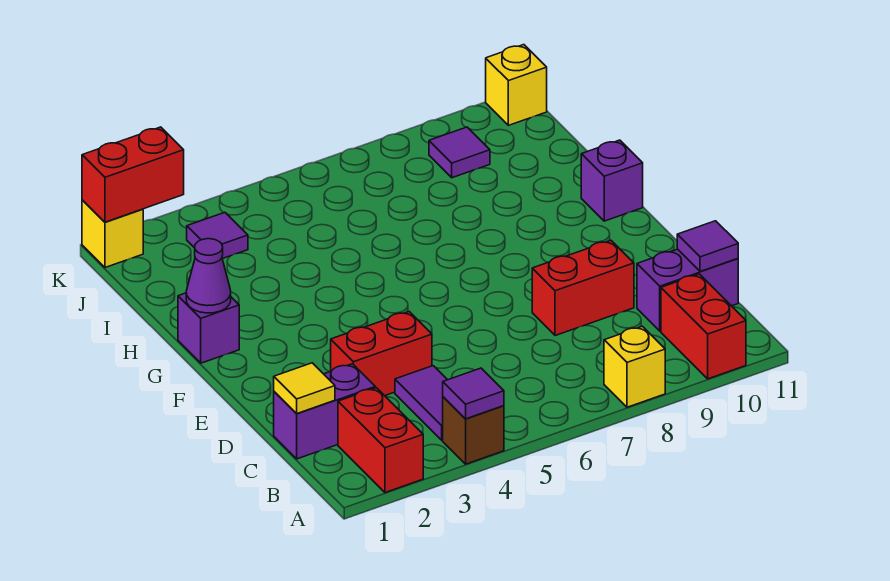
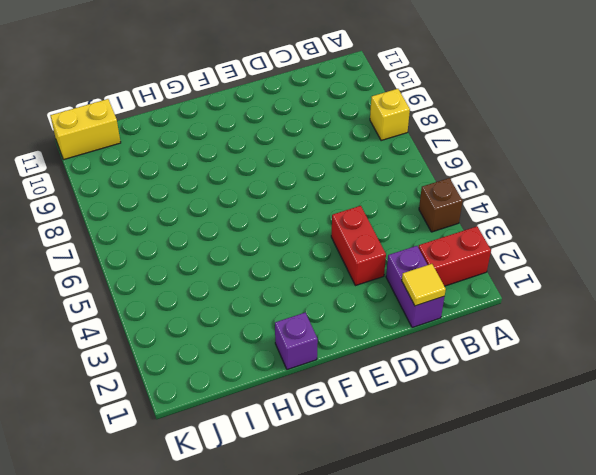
yellow 1x2 brick [50,99,121,160] -> yellow 1x1 brick [486,45,547,125]
none -> red 1x2 brick [661,274,746,379]
none -> purple 1x2 tile [395,366,447,440]
none -> purple 1x2 brick [637,249,738,331]

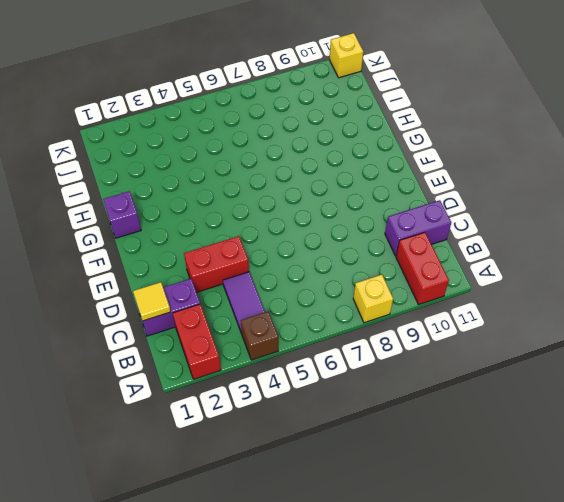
none -> red 1x2 brick [532,240,634,336]
none -> purple 1x1 brick [581,140,643,221]
none -> purple 1x1 tile [187,212,248,259]

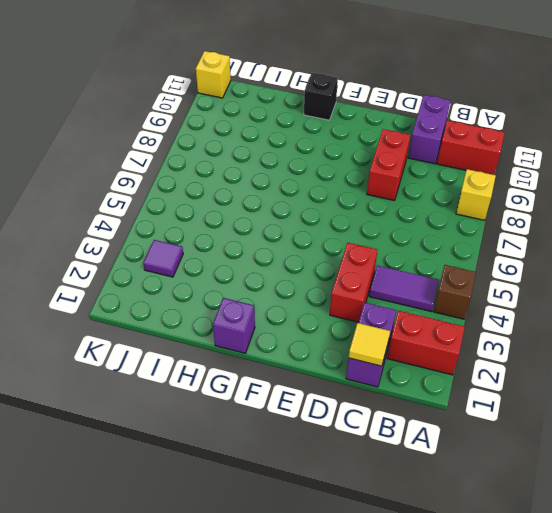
black 1x1 brick [304,73,338,120] -> purple 1x1 brick [581,140,643,221]
none -> purple 1x1 tile [429,127,490,178]
none -> yellow 1x1 brick [82,200,143,268]
none -> purple 1x1 tile [443,368,504,419]

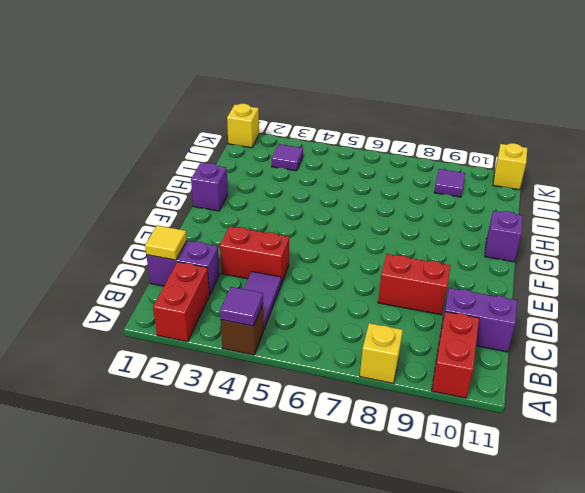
none -> purple 1x1 tile [677,221,738,272]
none -> purple 1x1 cone [186,239,231,313]
none -> red 1x2 brick [82,127,184,222]

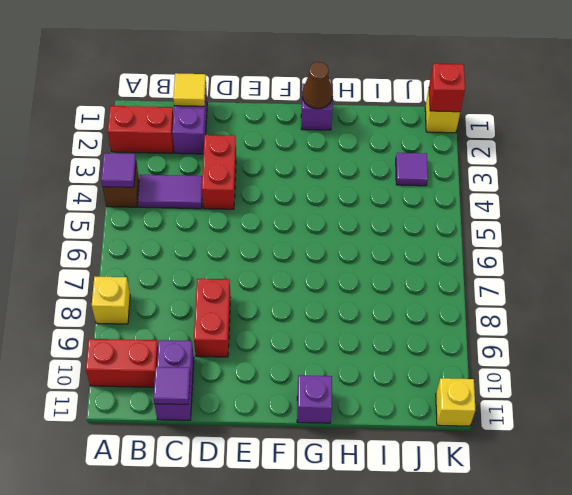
brown 1x1 cone [302,62,333,109] -> purple 1x1 cone [186,239,231,313]
red 1x1 brick [429,64,465,112] -> red 1x2 brick [82,127,184,222]
none -> purple 1x1 tile [429,127,490,178]

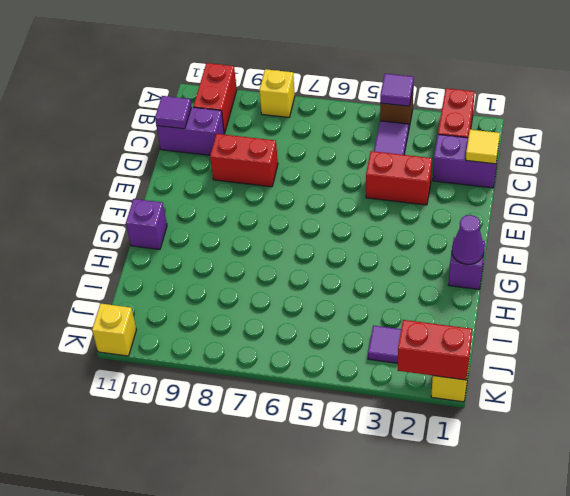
none -> purple 1x1 tile [429,127,490,178]

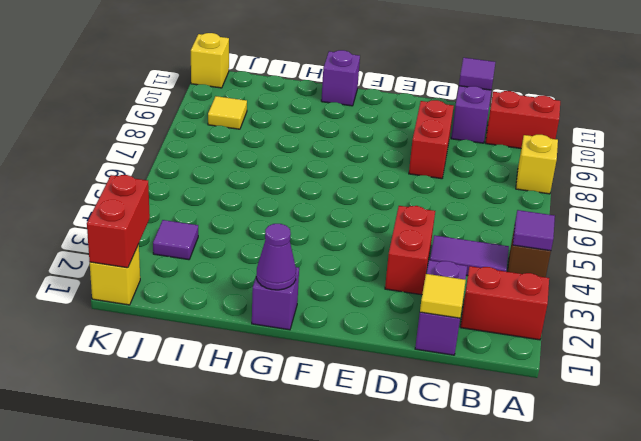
yellow 1x1 tile [208,96,247,129] -> purple 1x1 tile [429,127,490,178]

